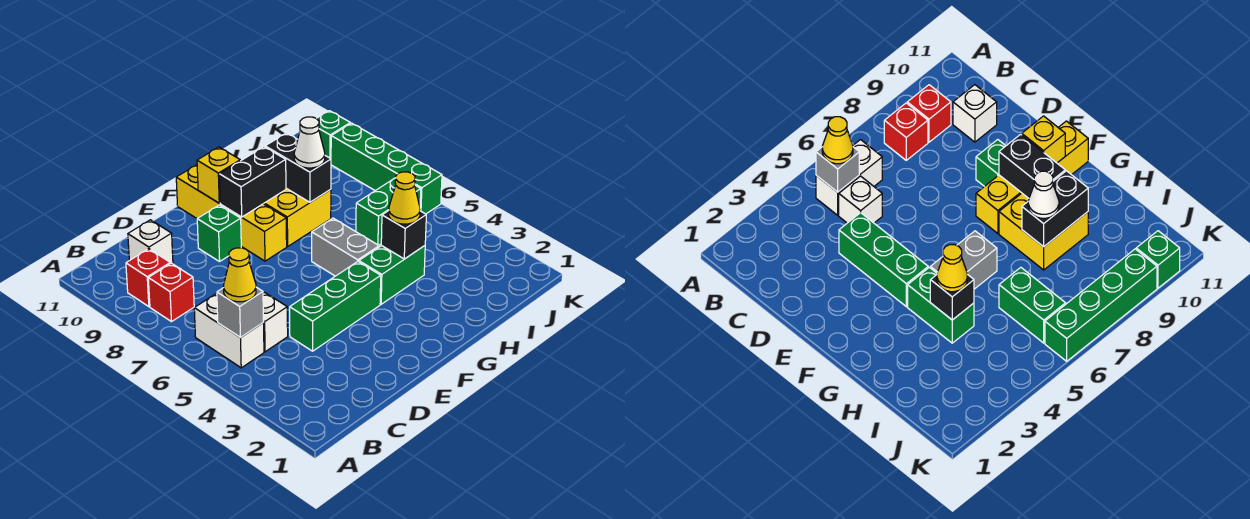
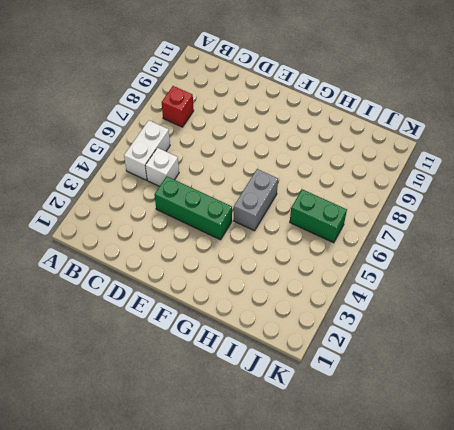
none -> red 1x1 brick [126,249,170,307]
none -> white 1x1 brick [128,220,173,264]
none -> green 1x1 brick [197,205,241,262]

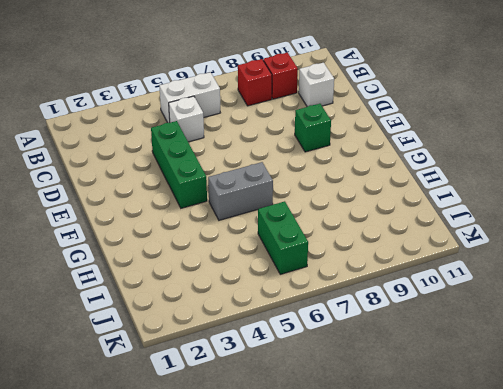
none -> yellow 1x4 brick [176,165,287,261]
none -> green 1x2 brick [359,246,425,304]
none -> yellow 2x2 brick [264,188,331,246]

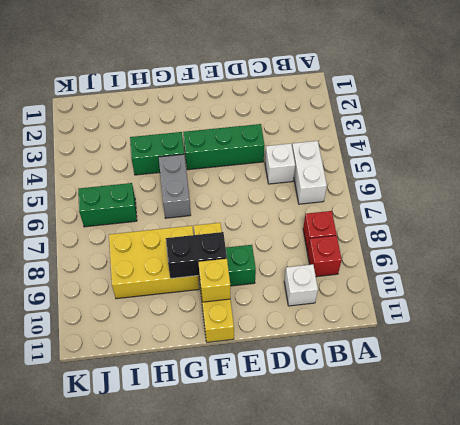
yellow 2x3 brick [109,226,199,299] -> yellow 2x2 brick [264,188,331,246]
none -> green 1x4 brick [331,123,442,214]
none -> green 1x1 brick [316,111,350,159]
none -> grey 1x1 brick [217,287,264,338]

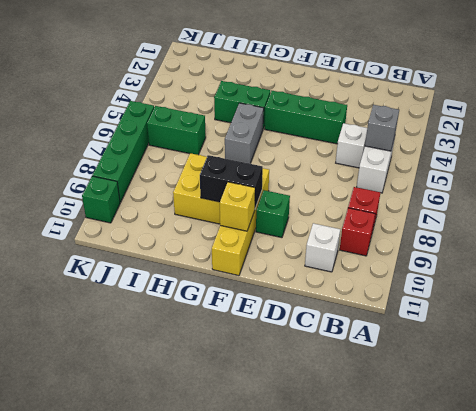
none -> black 1x1 brick [381,211,426,259]
none -> black 1x2 brick [265,133,331,202]
none -> yellow 1x1 cone [224,248,256,302]

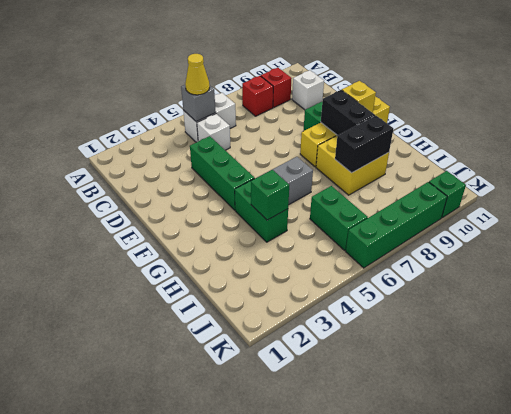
green 1x1 brick [251,170,289,220] -> black 1x1 brick [381,211,426,259]
none -> yellow 1x1 cone [389,172,420,224]
none -> white 1x1 cone [294,117,325,168]

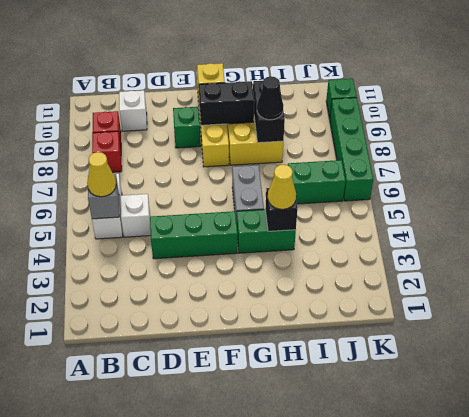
black 1x1 cone [257,76,284,120] -> white 1x1 cone [294,117,325,168]

